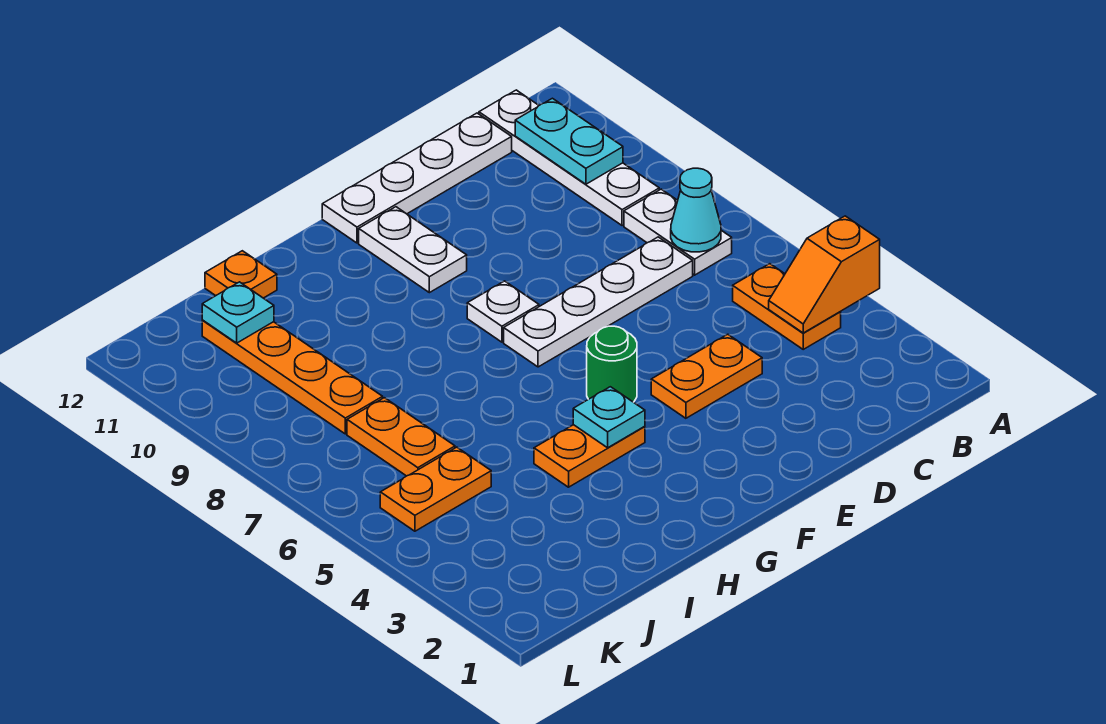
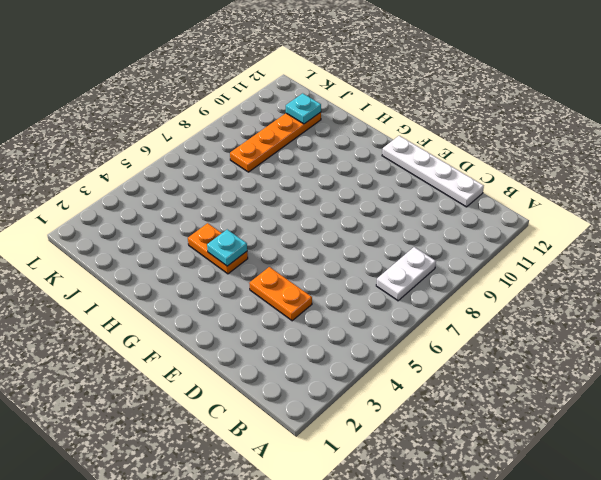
none -> orange 1x2 plate [733,264,841,349]
none -> white 1x4 plate [479,90,659,226]
none -> white 1x4 plate [504,237,693,367]

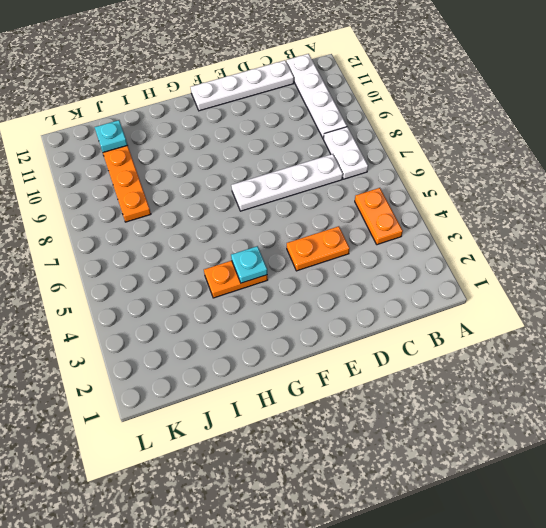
none -> green 1x1 round brick [587,326,637,402]
none -> white 1x1 plate [467,281,539,342]
none -> white 1x2 plate [359,207,467,293]

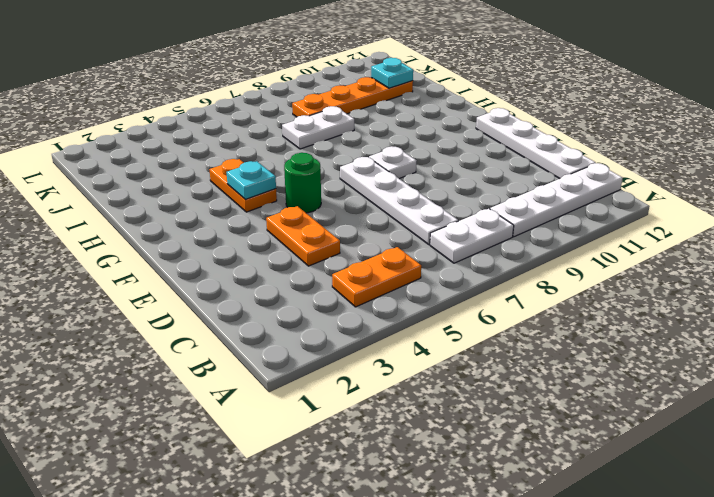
white 1x2 plate [282,106,354,149] -> white 1x2 plate moved to [359,207,467,293]
none -> orange 1x1 plate [205,251,277,298]
none -> orange 1x2 plate [380,447,491,531]
none -> orange 1x2 plate [347,398,455,476]

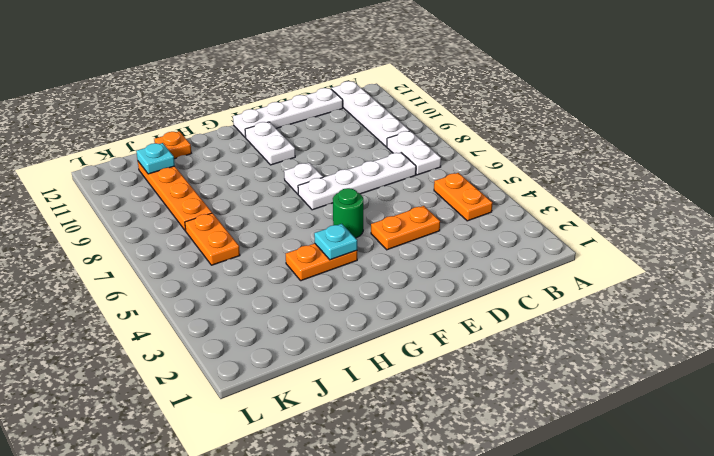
none -> orange 1x2 plate [380,447,491,531]
none -> orange 1x2 slope [769,216,880,333]
none -> cyan 1x1 cone [671,168,721,252]

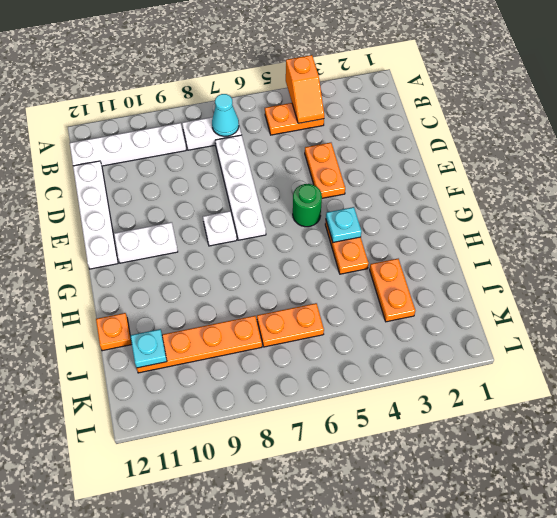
orange 1x2 plate [370,259,415,322] -> orange 1x2 plate moved to [380,447,491,531]
none -> cyan 1x2 plate [515,98,623,184]

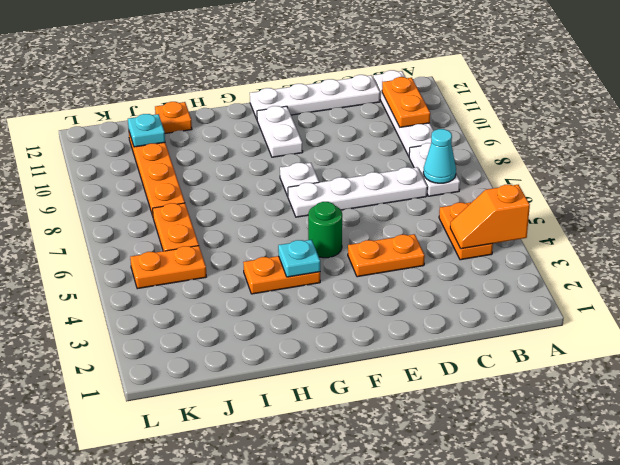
orange 1x2 plate [382,77,430,127] -> cyan 1x2 plate [515,98,623,184]

